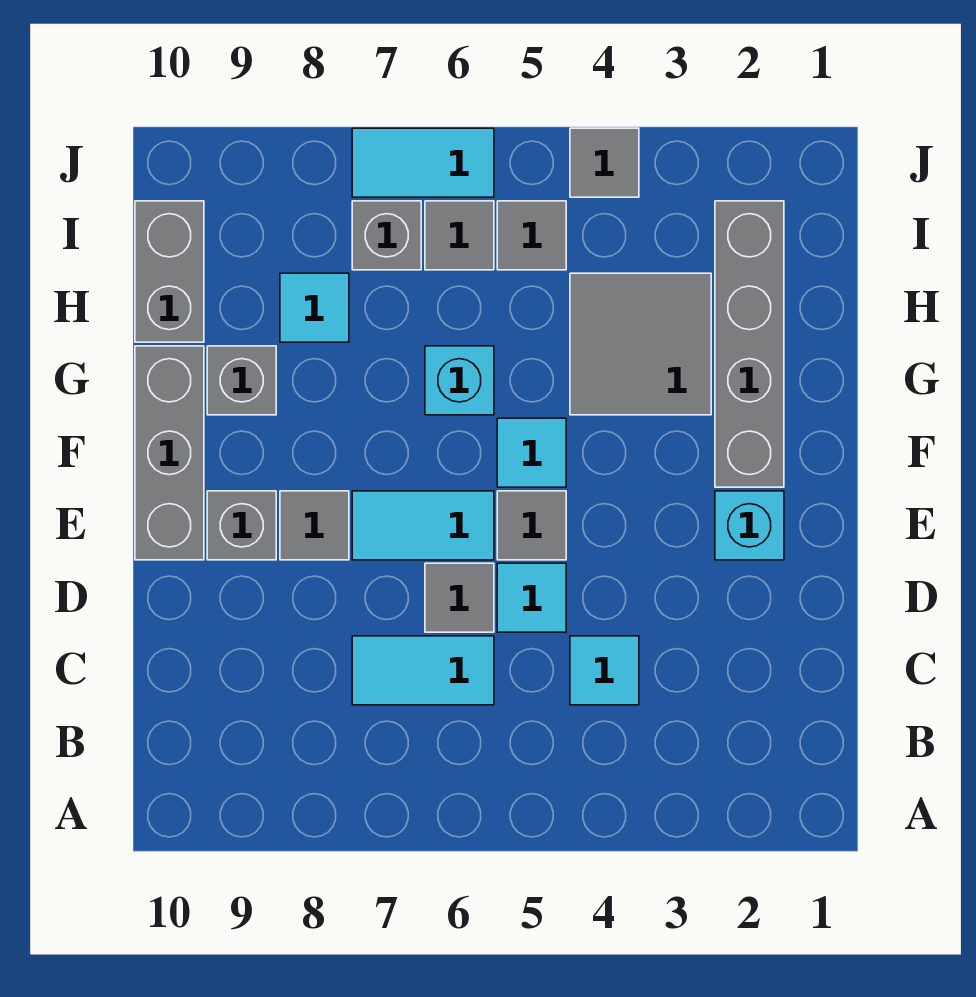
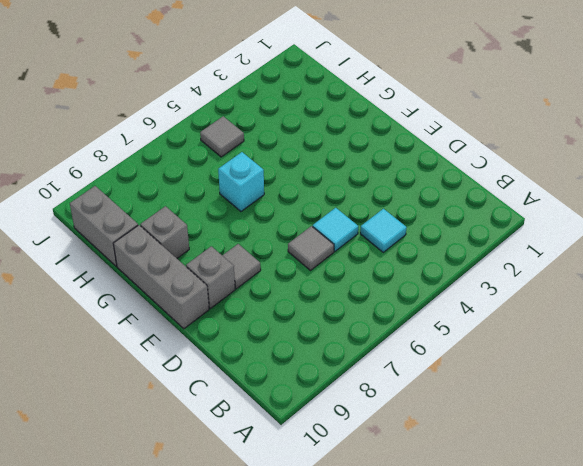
none -> cyan 1x2 tile [352,636,494,705]
none -> cyan 1x1 brick [715,491,784,560]
none -> grey 1x1 tile [497,491,566,560]

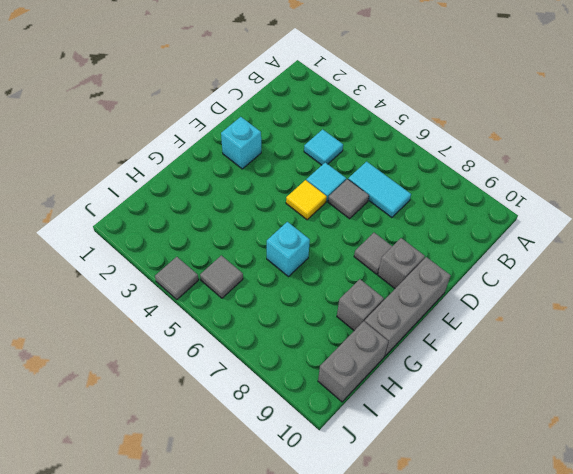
yellow 1x1 tile [286,180,327,220] -> grey 1x1 tile [497,491,566,560]
none -> cyan 1x2 tile [352,491,494,560]
none -> grey 1x4 brick [715,201,784,487]
none -> cyan 1x1 tile [497,418,566,487]

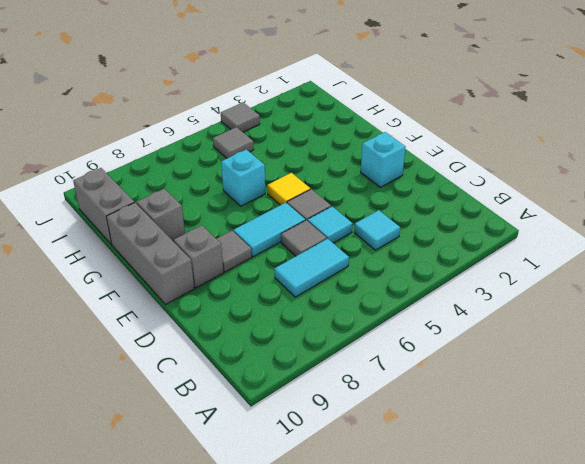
yellow 1x1 tile [267,173,310,205] -> cyan 1x1 tile [497,418,566,487]
none -> grey 1x4 brick [715,201,784,487]
none -> grey 2x2 tile [570,273,711,415]
none -> cyan 1x1 tile [280,273,349,342]

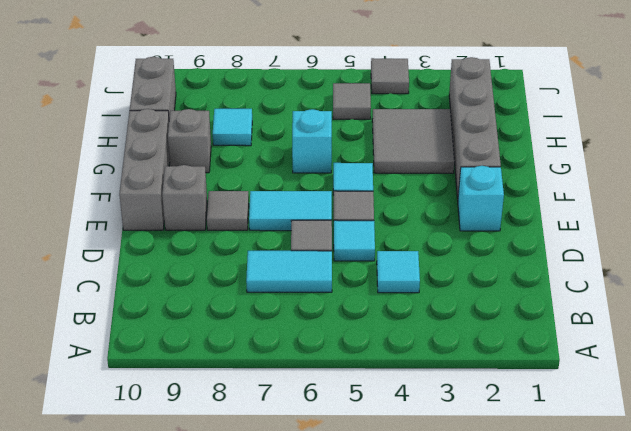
none -> grey 1x1 tile [425,201,494,270]
none -> grey 1x1 brick [352,201,421,270]
none -> cyan 1x2 tile [352,128,494,197]

